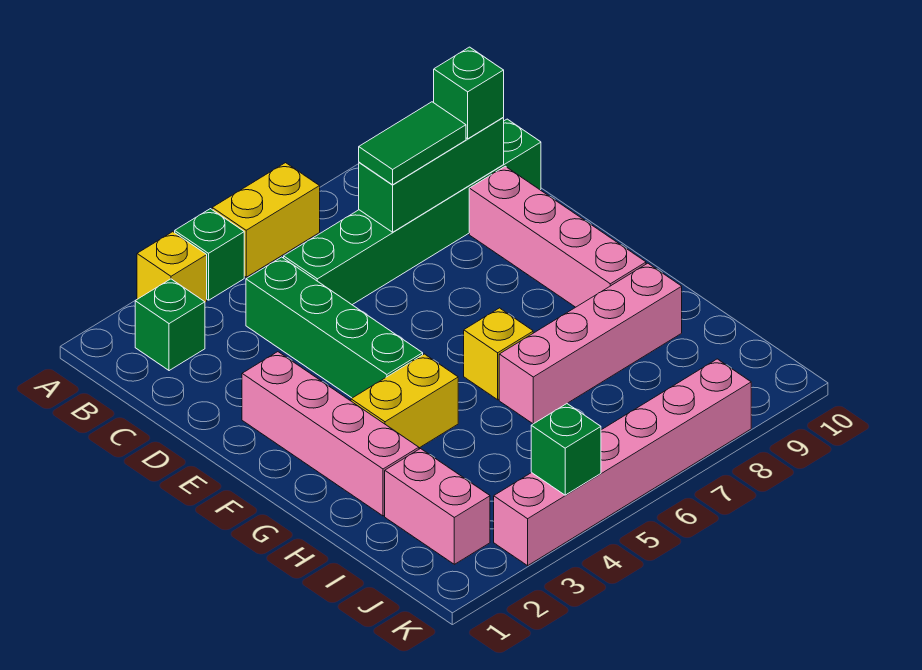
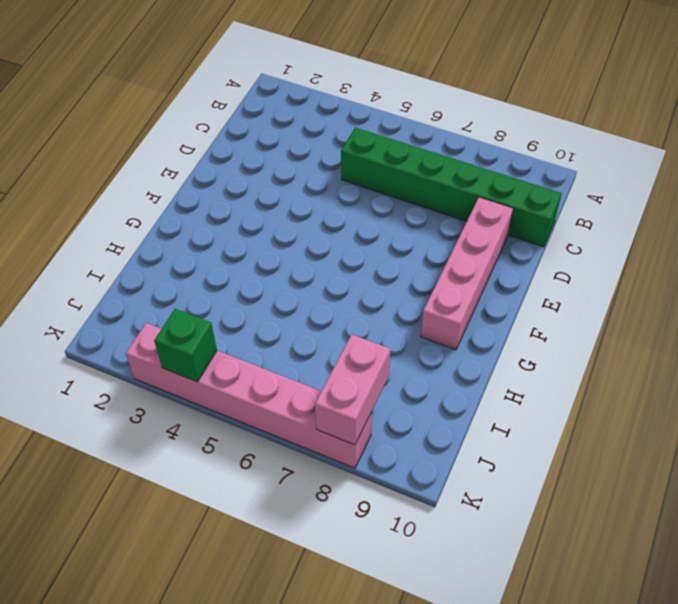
pink 1x2 brick [315,335,390,445] -> pink 1x2 brick moved to [385,449,490,564]
none -> yellow 1x1 brick [137,232,207,302]
none -> green 1x1 brick [175,209,244,300]
none -> yellow 1x2 brick [212,163,320,277]

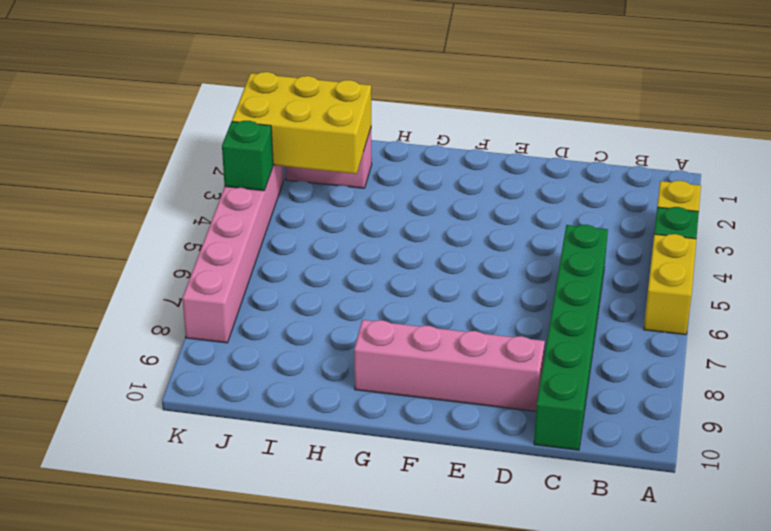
yellow 2x3 brick [232,72,371,174] -> none
none -> green 1x1 brick [135,279,205,371]
none -> green 1x4 brick [246,257,423,398]
none -> pink 1x4 brick [242,352,419,516]

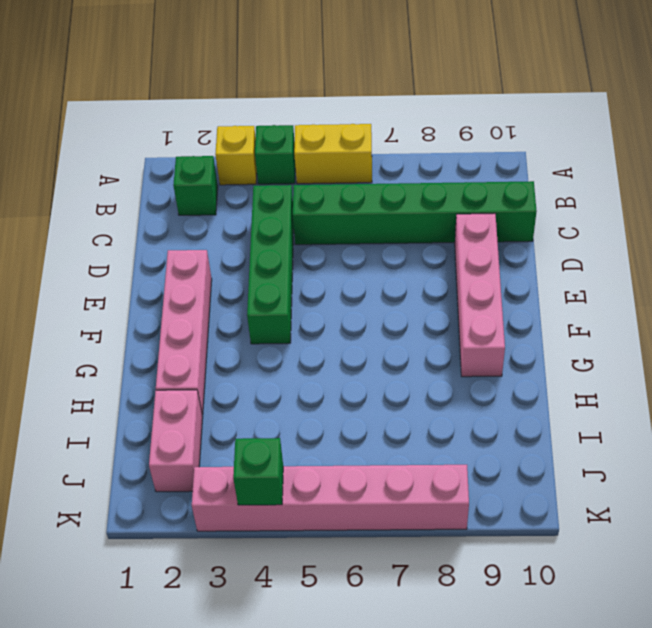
none -> yellow 1x2 brick [351,354,458,448]
none -> yellow 1x1 brick [464,308,533,400]
none -> pink 1x4 brick [499,263,682,424]

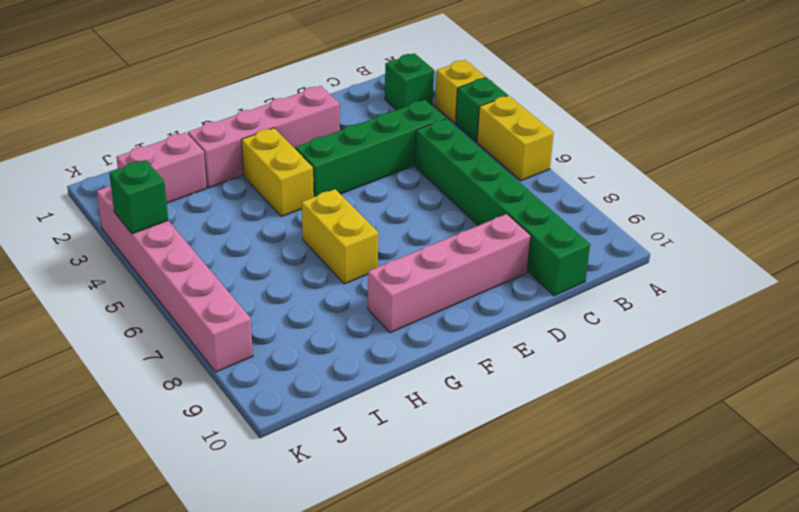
yellow 1x2 brick [302,189,378,284] -> yellow 1x1 brick [464,308,533,400]
none -> pink 1x4 brick [499,263,682,424]
none -> green 1x3 brick [359,118,504,232]
none -> green 1x2 tile [359,102,466,185]

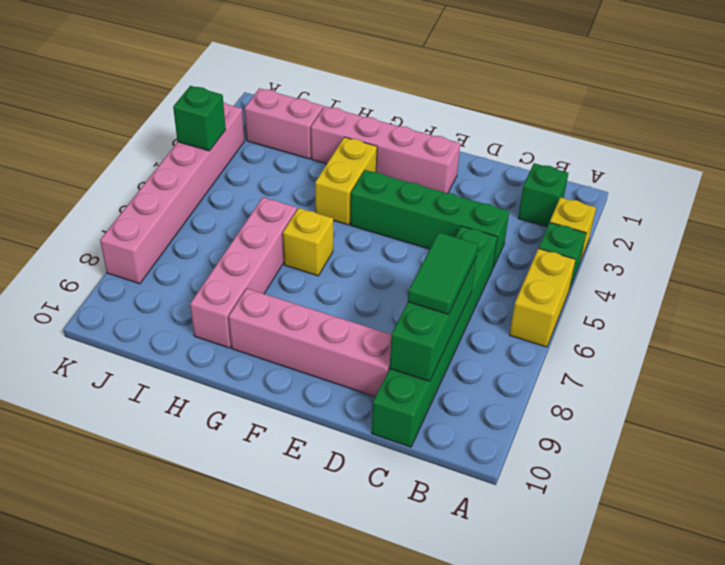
none -> green 1x1 brick [434,47,504,139]

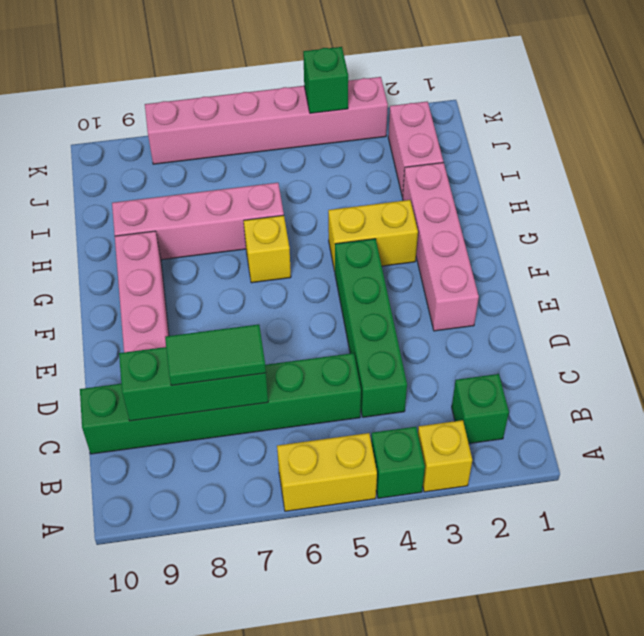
none -> green 1x1 brick [434,47,504,139]

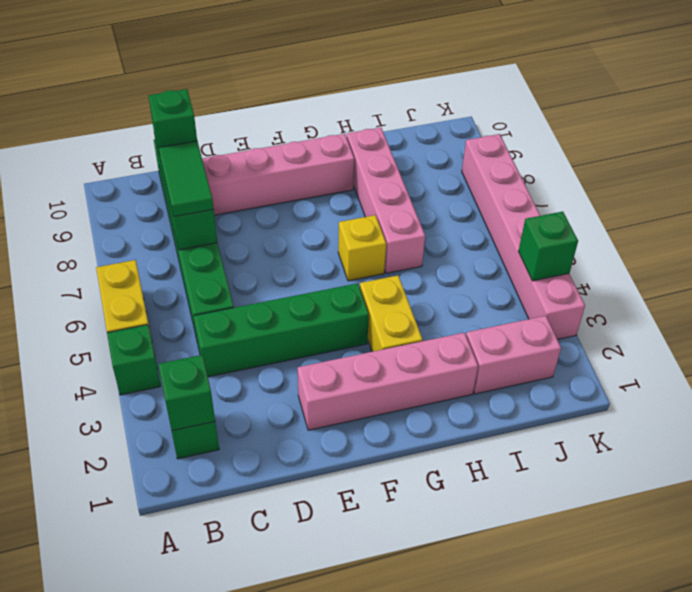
green 1x1 brick [158,355,215,431] -> none
none -> yellow 1x1 brick [137,232,207,302]

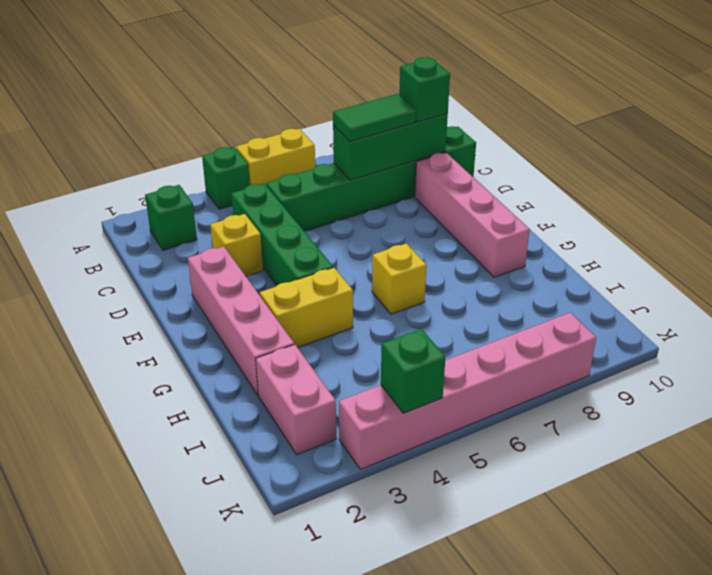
yellow 1x1 brick [210,214,263,276] -> yellow 1x1 brick moved to [137,232,207,302]
none -> pink 1x4 brick [499,263,682,424]

